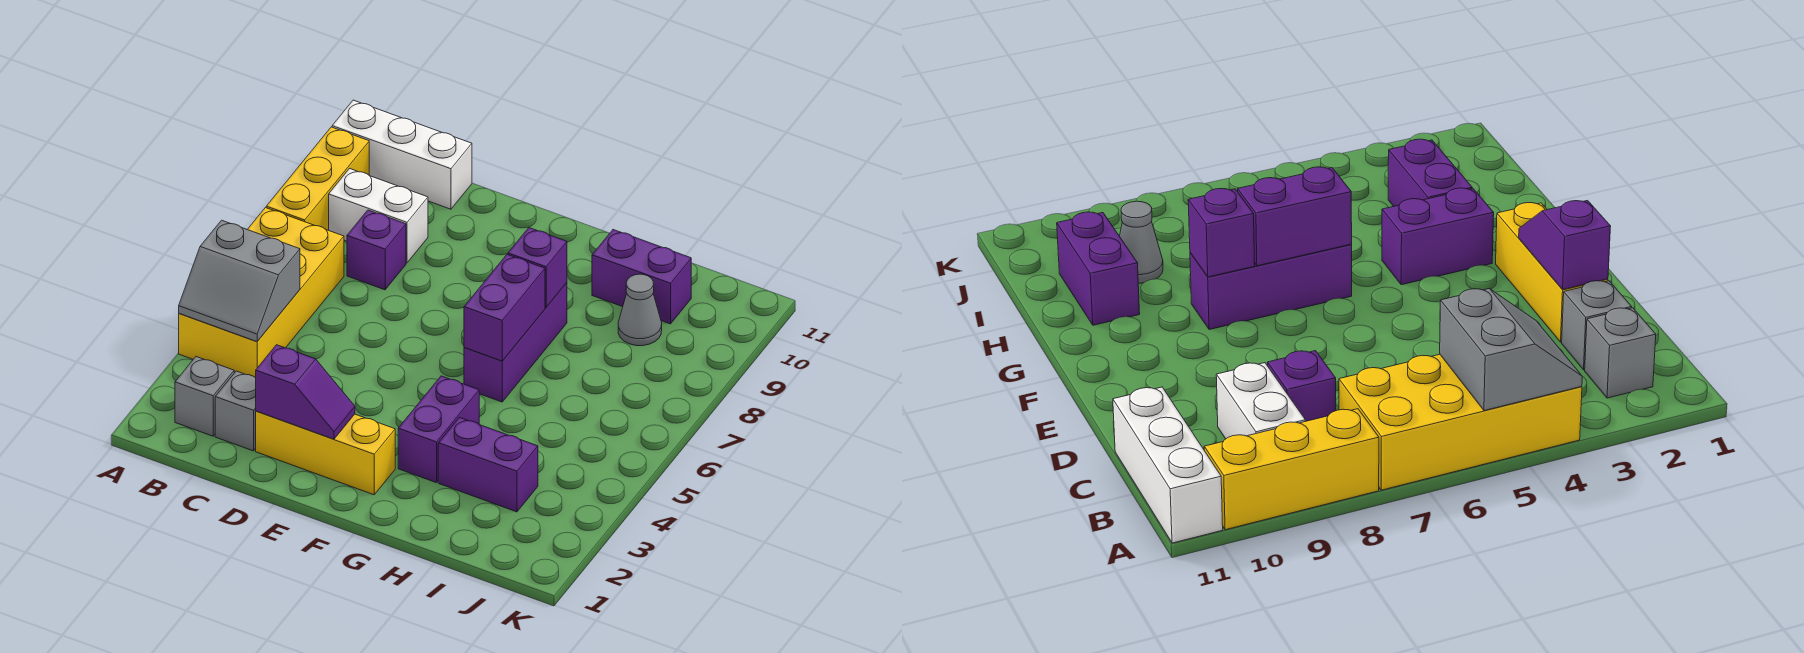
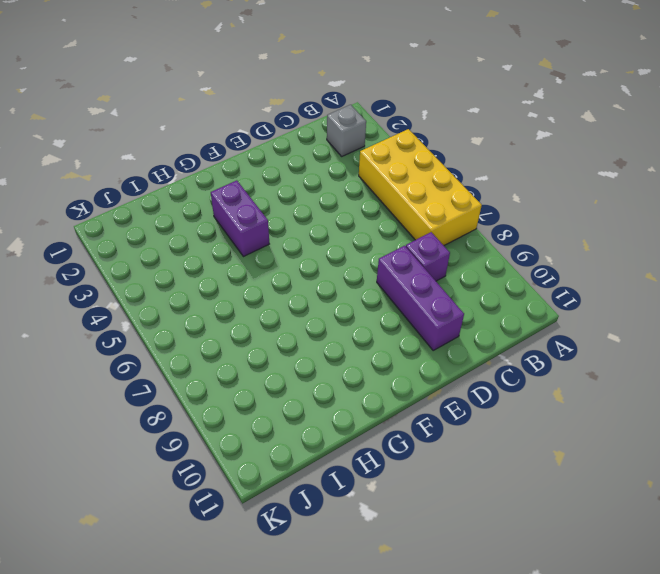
purple 1x3 brick [377,246,464,350] -> purple 1x3 brick moved to [464,283,567,402]
none -> yellow 1x3 brick [266,127,369,230]
none -> white 1x3 brick [332,100,472,209]
none -> white 1x2 brick [329,169,428,263]

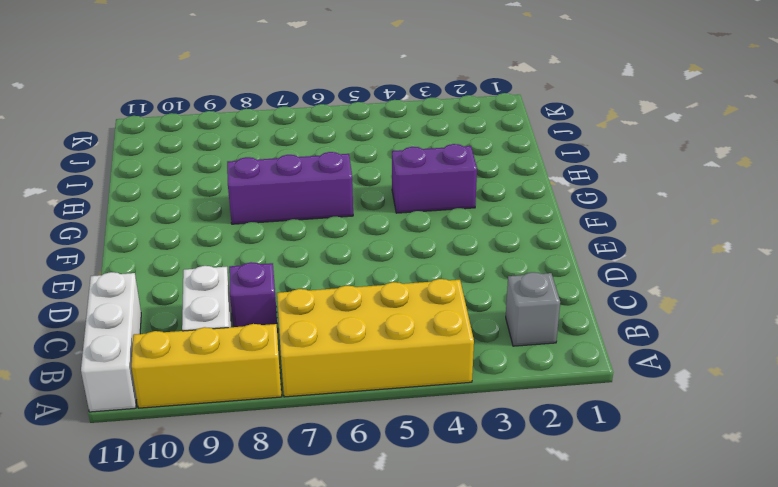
none -> grey 1x1 brick [215,371,256,451]
none -> yellow 1x3 brick [256,411,395,495]
none -> purple 1x2 brick [438,418,538,512]

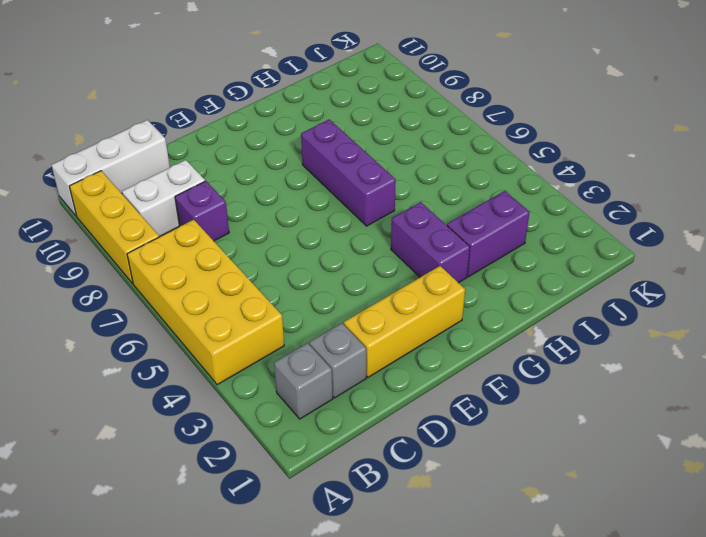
none -> purple 1x2 brick [592,230,691,324]
none -> grey 1x1 cone [618,274,662,346]
none -> grey 2x2 slope [179,220,300,342]

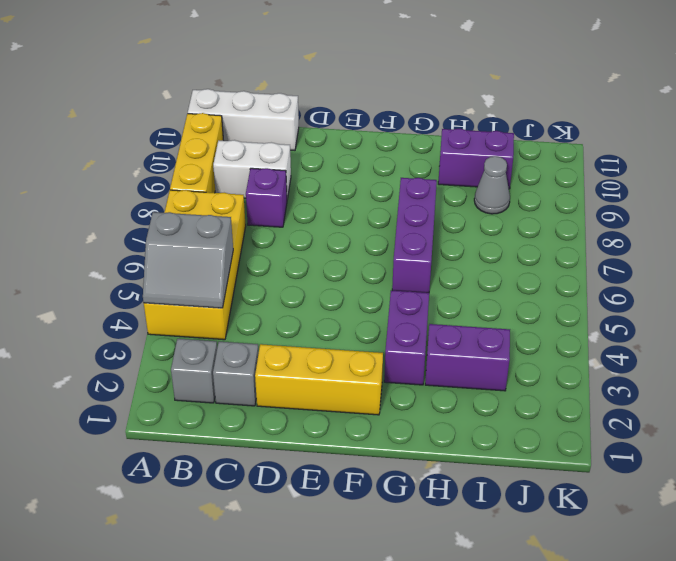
none -> purple 1x2 slope [256,345,355,439]
none -> purple 1x2 brick [464,255,545,361]
none -> purple 1x1 brick [508,228,567,307]

